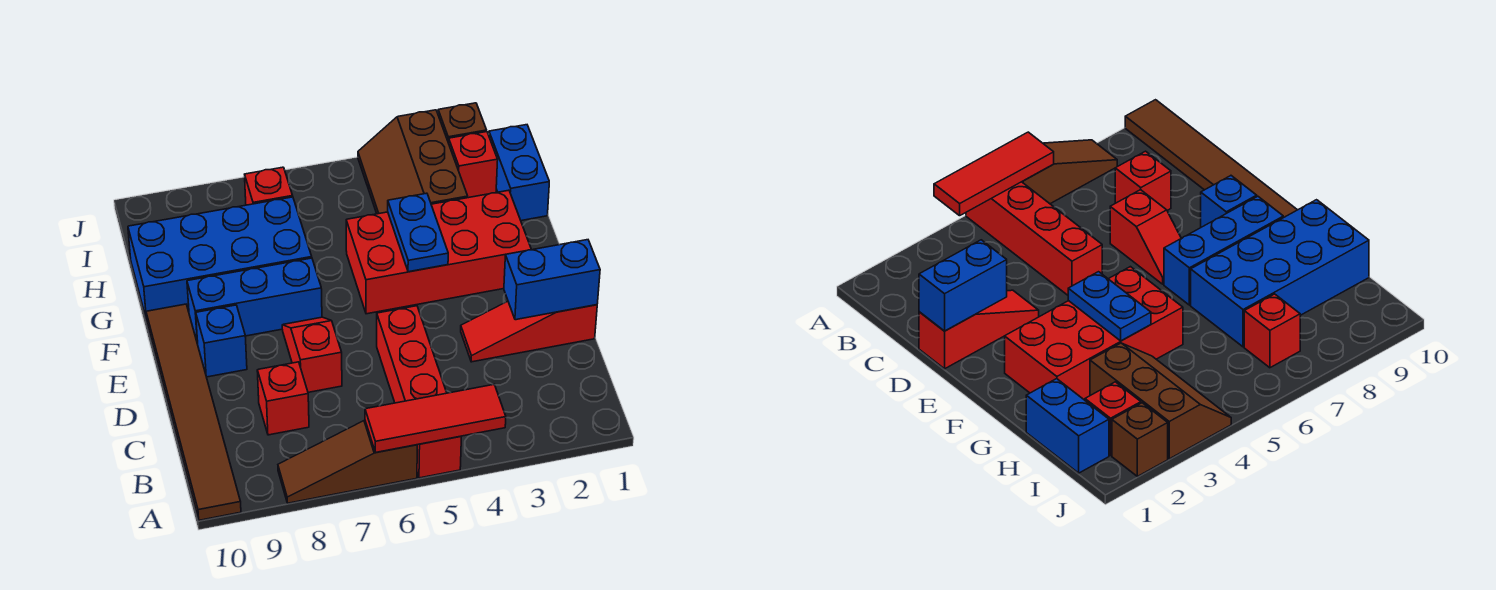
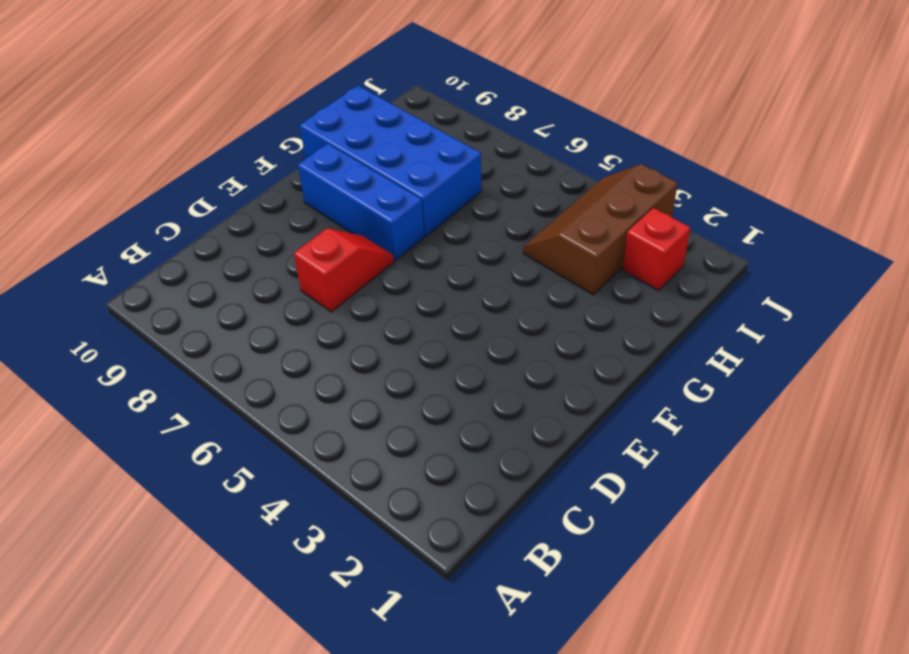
none -> red 1x4 brick [377,306,461,478]
none -> brown 1x3 slope [278,420,417,503]
none -> brown 1x6 tile [146,304,241,520]

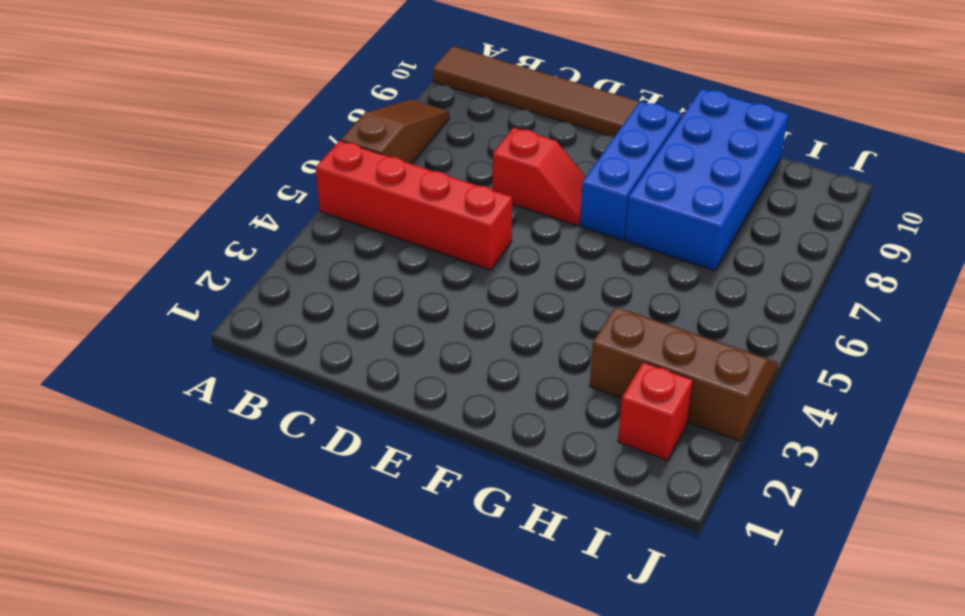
none -> red 1x1 brick [257,362,309,435]
none -> red 1x3 slope [461,301,597,362]
none -> blue 1x1 brick [196,305,247,377]

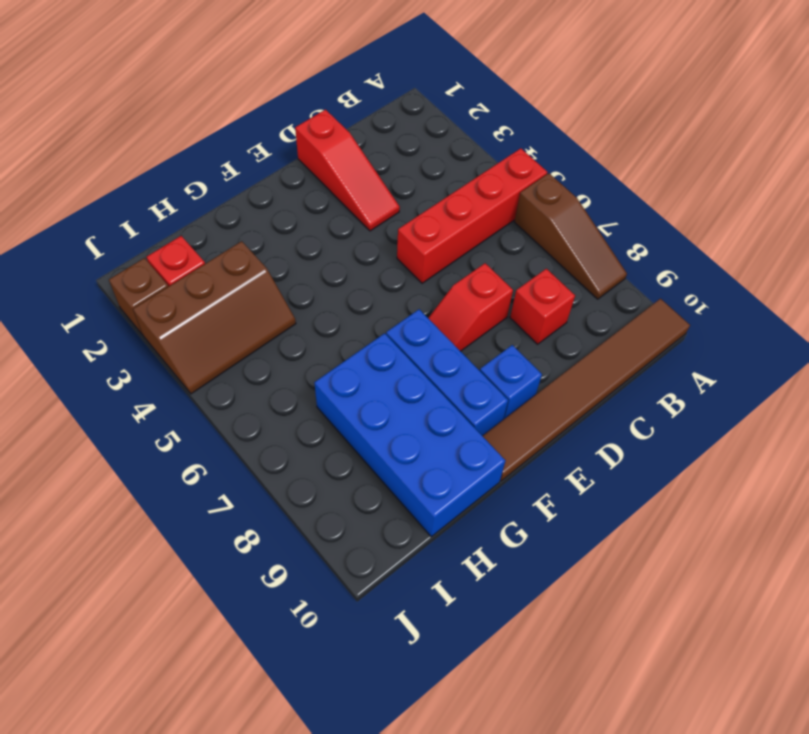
none -> red 2x4 brick [346,190,531,314]
none -> blue 1x2 brick [489,125,549,221]
none -> red 1x1 brick [245,167,293,205]

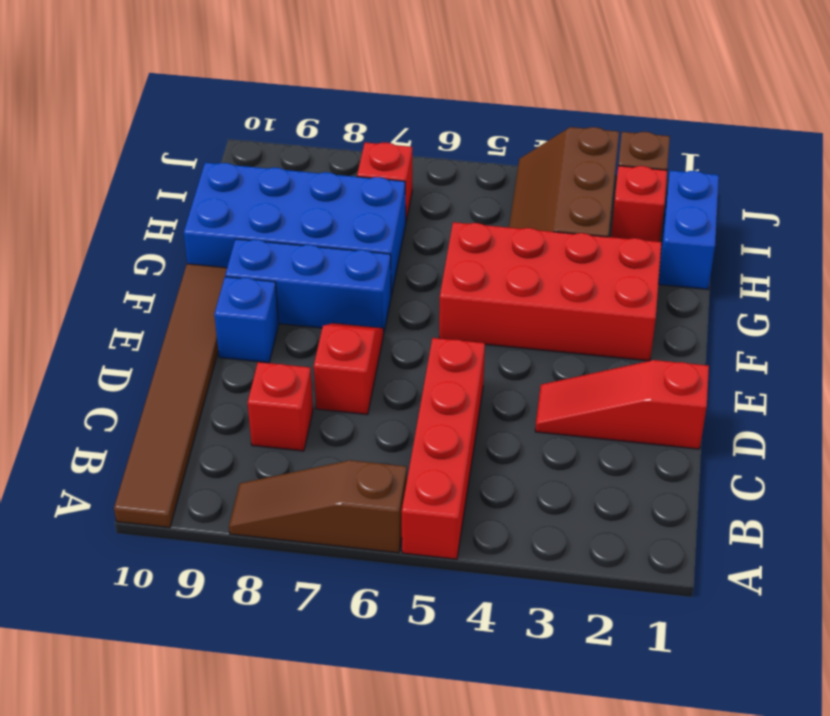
none -> red 1x3 tile [365,385,506,452]
none -> blue 1x2 brick [504,240,600,320]
none -> blue 1x2 plate [388,193,448,272]

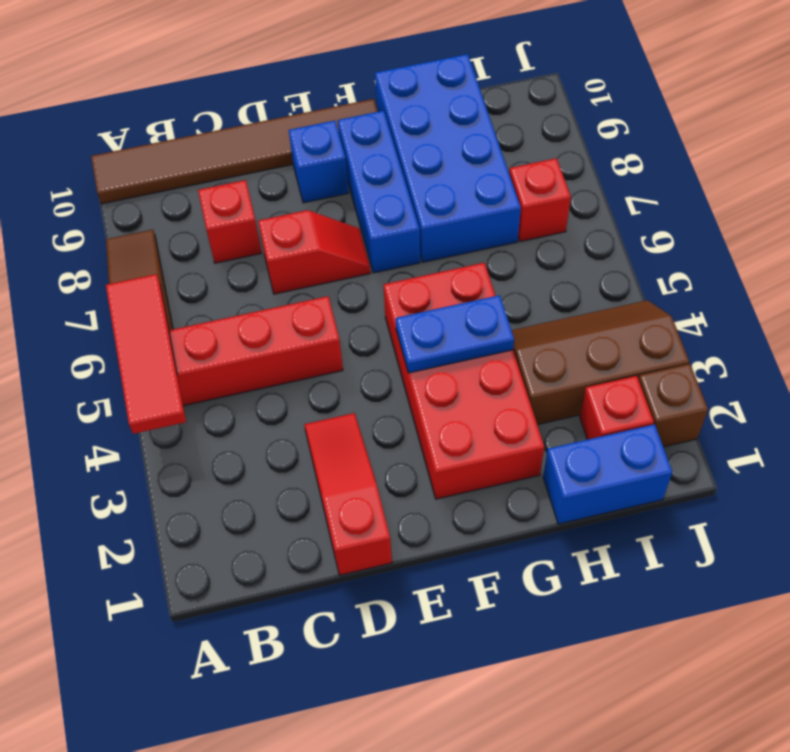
none -> blue 1x2 brick [504,240,600,320]

